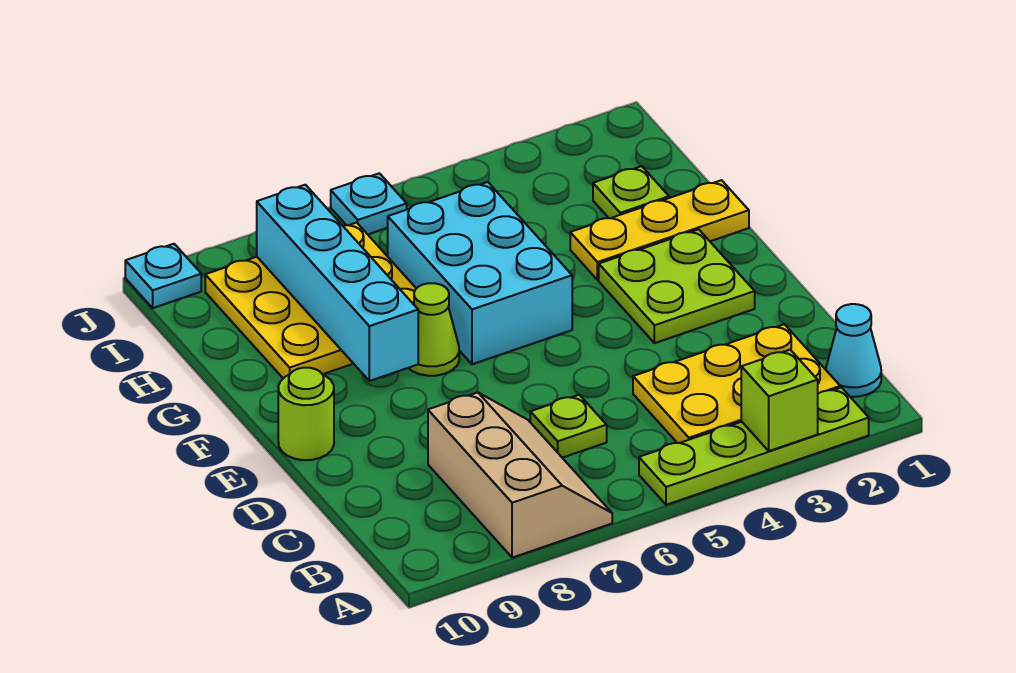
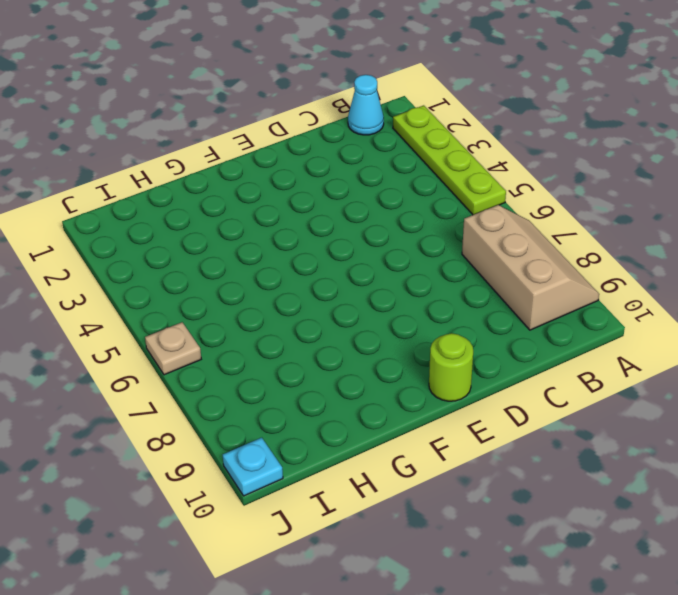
tan 2x3 slope [462,205,599,330] -> tan 2x3 slope turned to [428,392,612,558]
tan 1x1 plate [145,322,201,375] -> cyan 1x1 plate [331,173,407,234]
none -> yellow 2x3 plate [633,324,840,443]
none -> lime 1x1 plate [530,395,607,458]
none -> lime 2x2 plate [599,229,755,343]

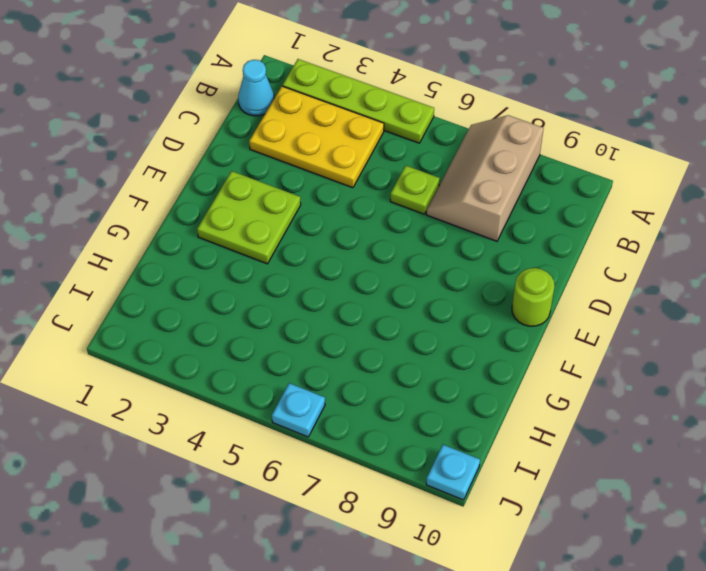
none -> cyan 2x3 brick [388,182,572,364]
none -> lime 1x1 cone [409,283,459,376]
none -> yellow 1x3 plate [570,180,749,280]

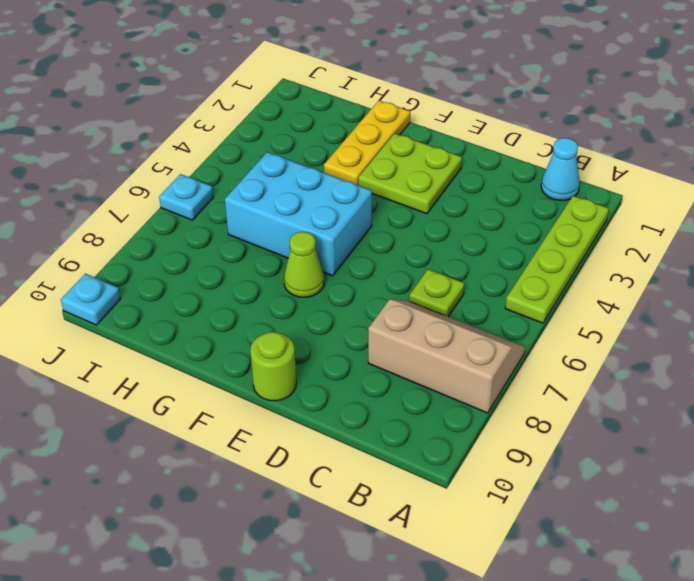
none -> yellow 2x3 plate [633,324,840,443]
none -> yellow 3x3 plate [205,223,416,378]
none -> lime 1x1 plate [593,166,669,218]

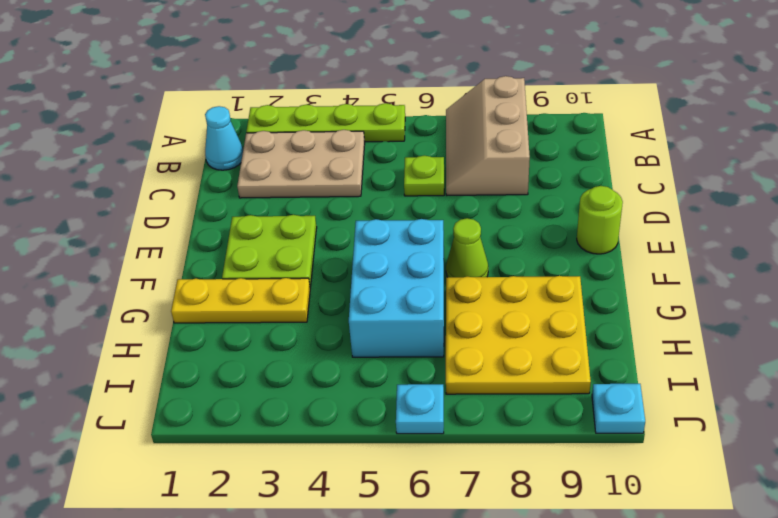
tan 2x3 plate [237,130,365,198] -> yellow 2x3 plate [633,324,840,443]
none -> lime 1x1 plate [593,166,669,218]
none -> lime 1x1 brick [741,350,818,451]
none -> cyan 1x4 brick [257,185,418,381]

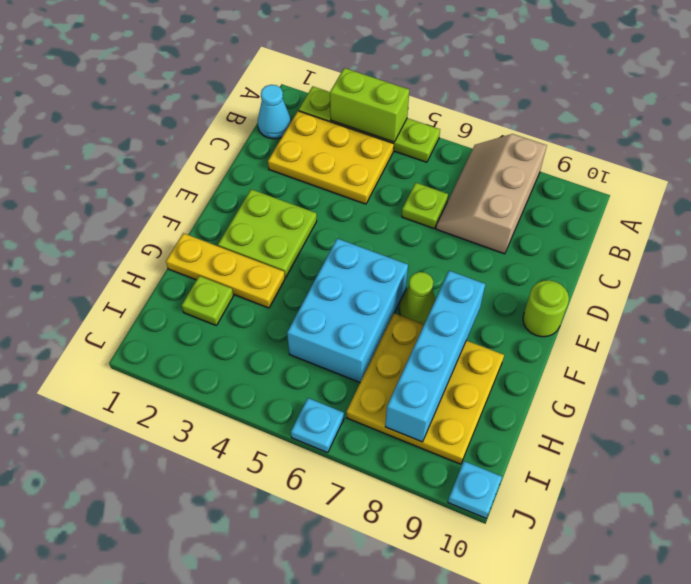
lime 1x2 brick [330,68,409,142] -> lime 1x1 brick [741,350,818,451]

